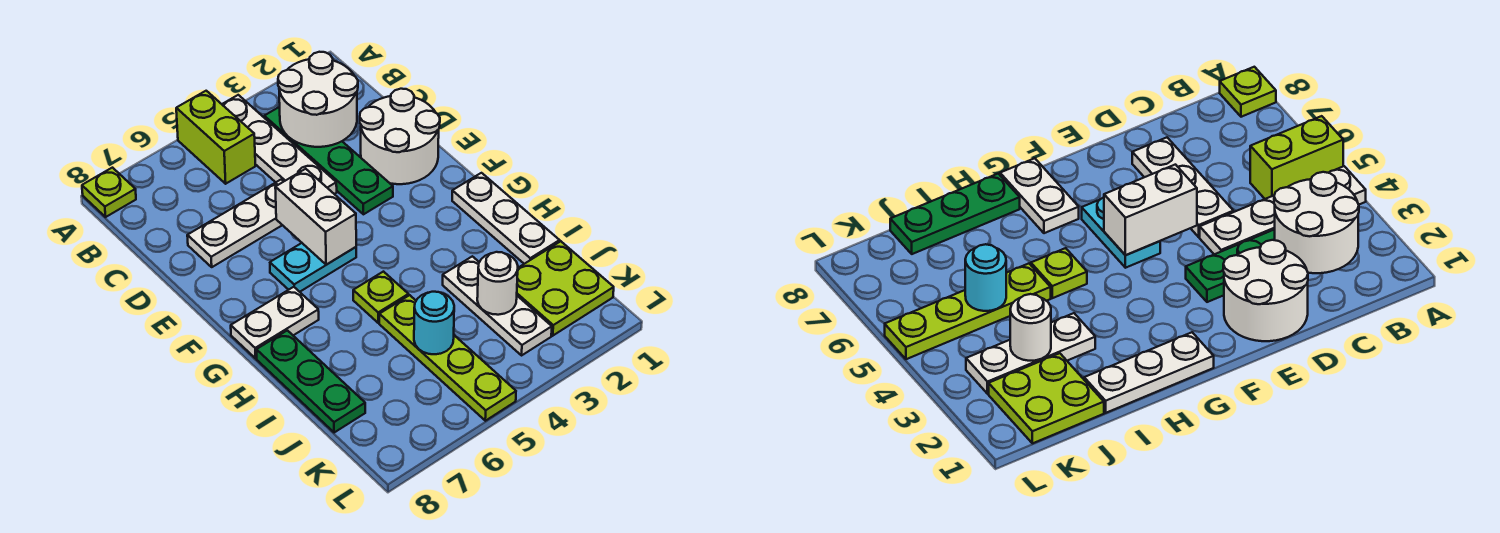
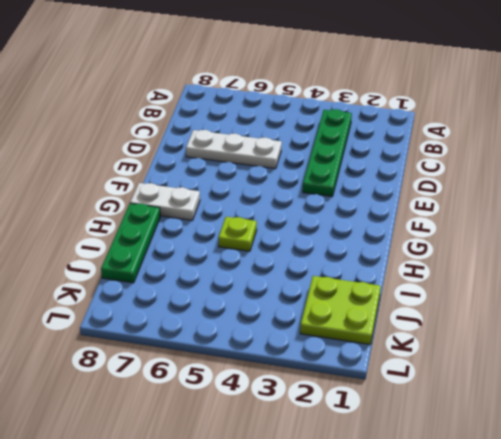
none -> white 1x4 plate [222,95,337,194]
none -> lime 1x2 brick [176,91,255,184]
none -> lime 1x1 plate [82,168,136,217]

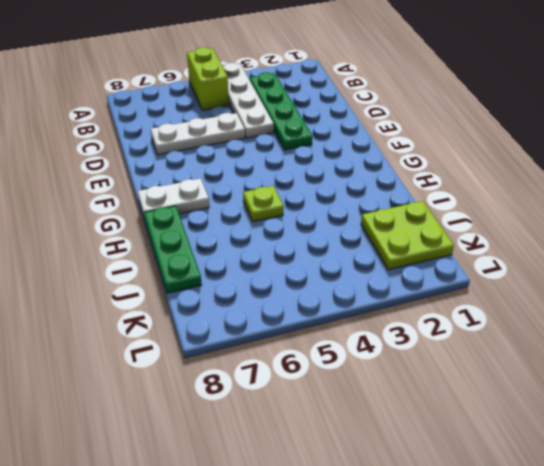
none -> lime 1x1 plate [82,168,136,217]
none -> white 2x2 round brick [360,89,440,184]
none -> cyan 1x2 plate [270,243,356,292]

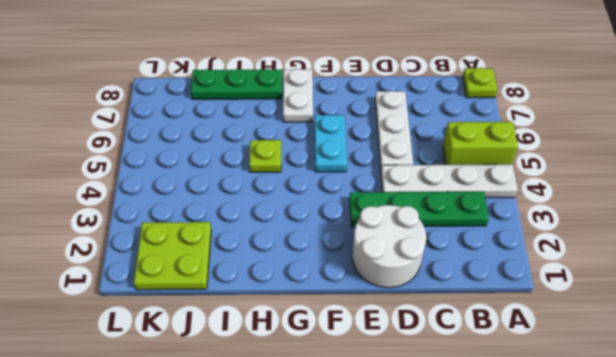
none -> white 1x3 plate [452,173,560,264]
none -> white 1x3 plate [443,256,552,355]
none -> lime 1x4 plate [379,295,516,421]

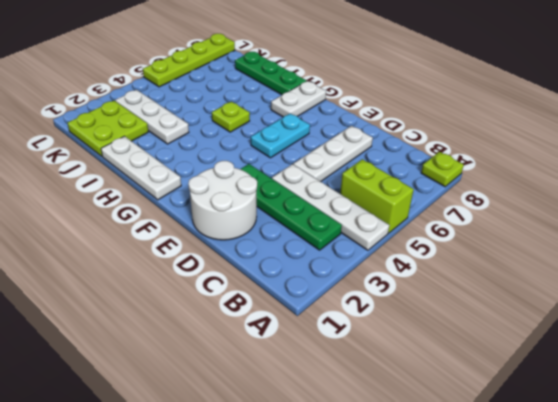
lime 1x4 plate [143,34,235,87] -> lime 1x4 plate turned to [379,295,516,421]
none -> white 2x2 round brick [278,52,358,147]
none -> white 1x2 brick [275,169,356,265]
none -> white 1x1 round brick [477,252,518,315]

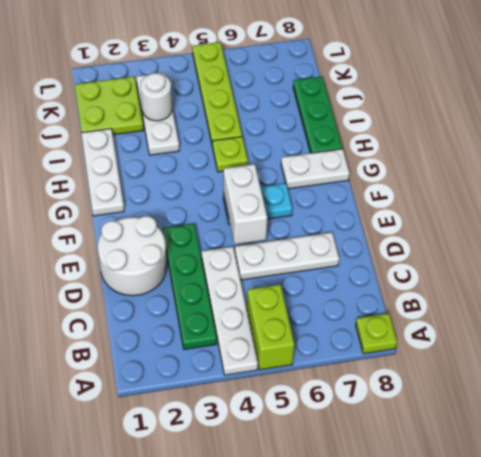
none -> white 2x2 round brick [278,52,358,147]
none -> cyan 1x1 round brick [414,292,454,354]

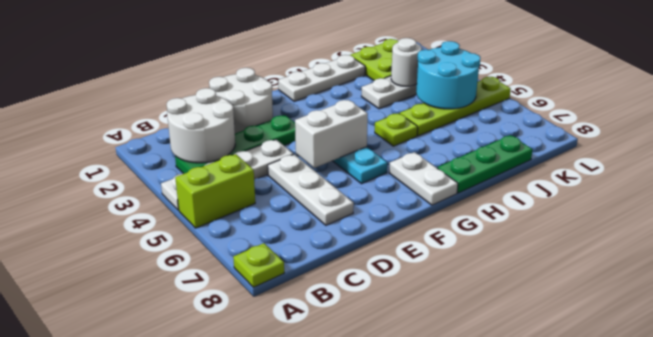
cyan 2x2 round brick [416,41,481,109] -> cyan 1x1 round brick [414,292,454,354]

